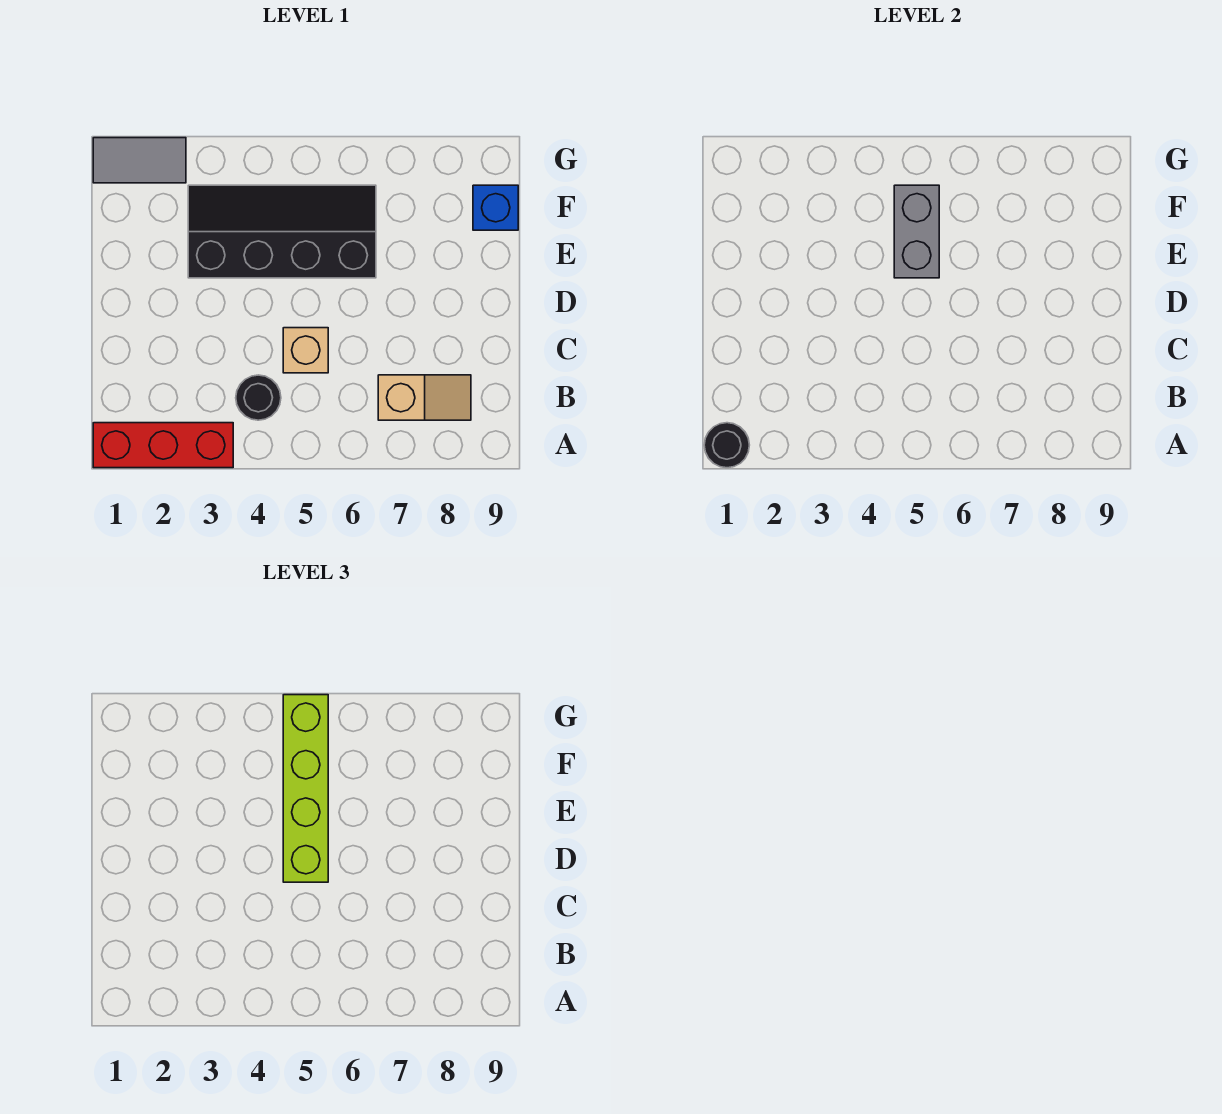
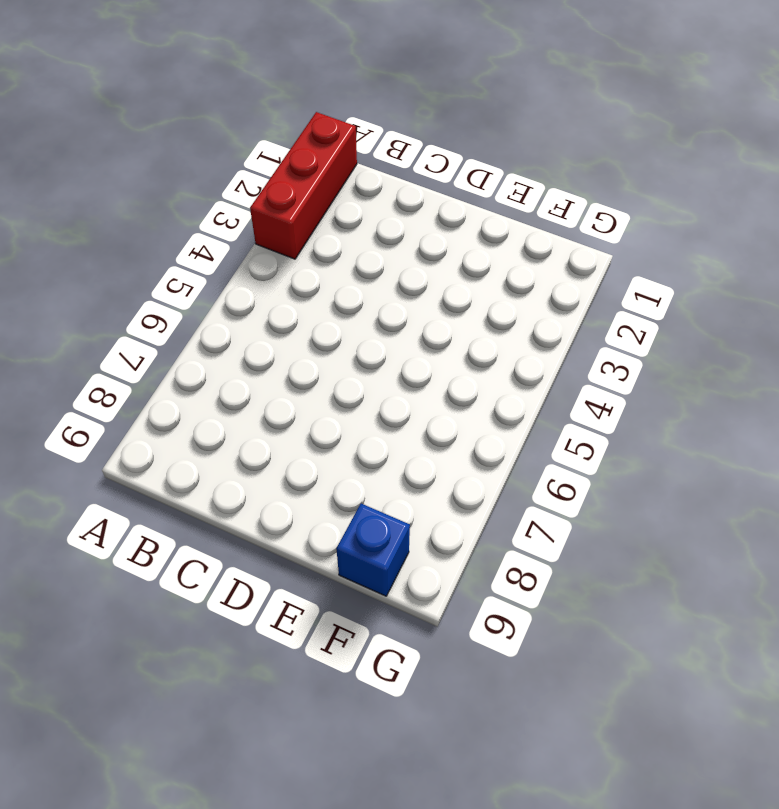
none -> black 1x1 round brick [236,375,281,420]
none -> tan 1x2 slope [378,375,471,420]

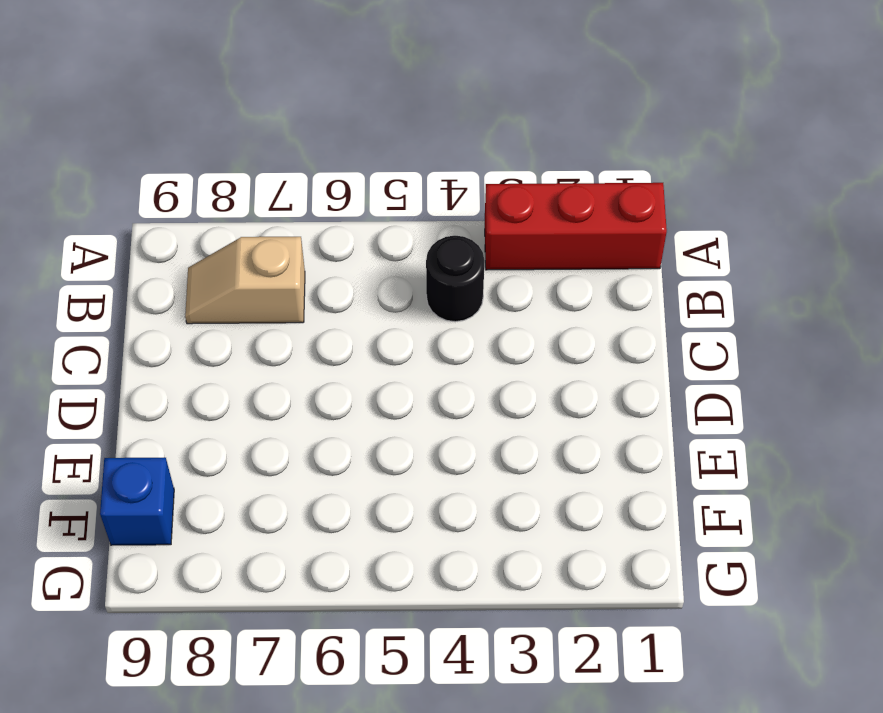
none -> tan 1x1 brick [283,328,328,373]
none -> black 2x4 slope [188,185,376,278]

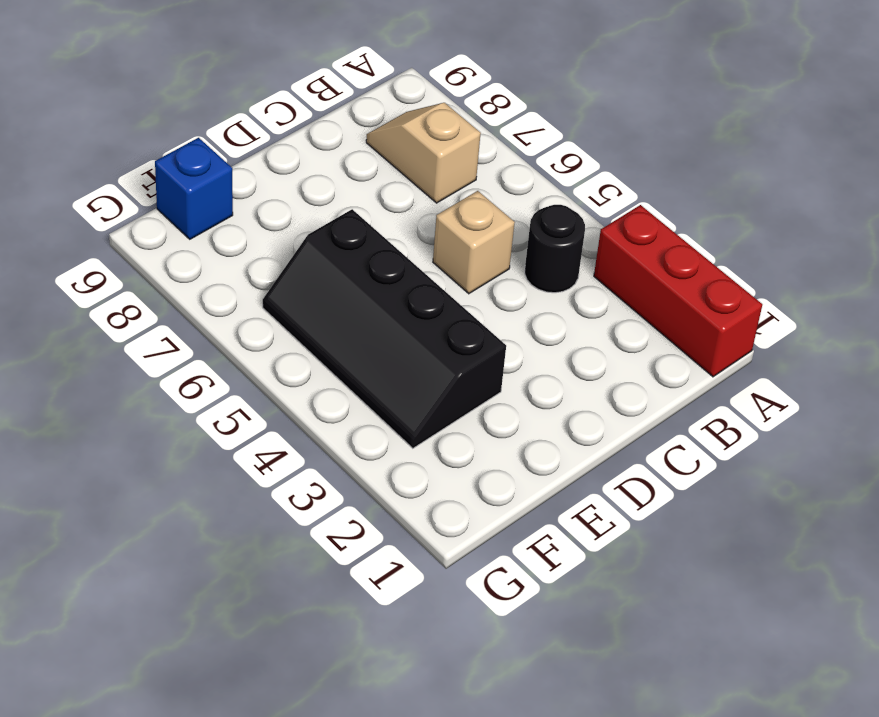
none -> grey 1x2 tile [93,138,186,183]
none -> black 1x1 round brick [704,423,749,468]

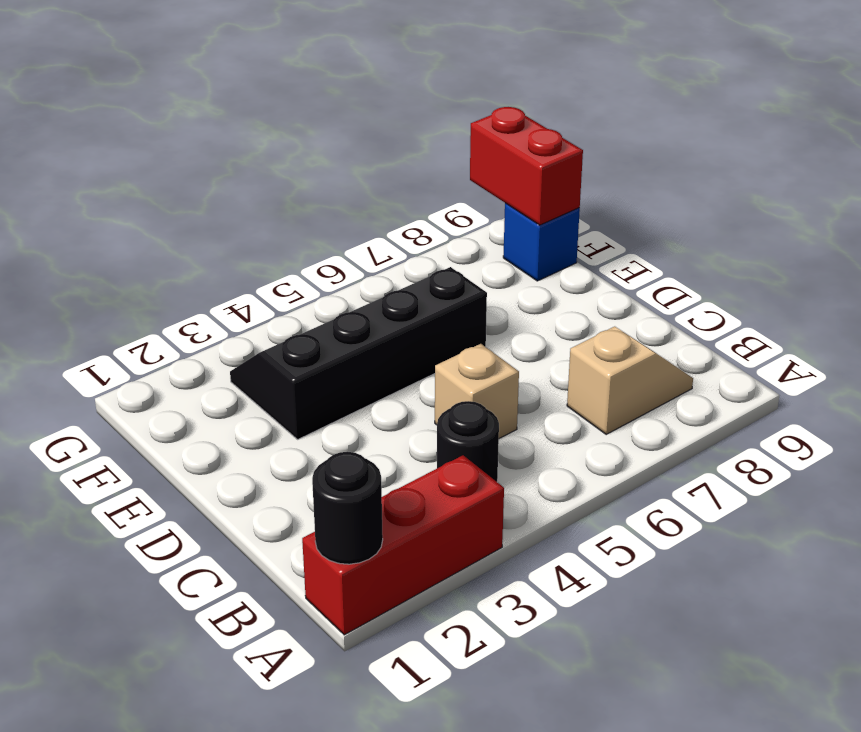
red 1x2 brick [470,107,583,225] -> none
none -> grey 1x2 tile [93,138,186,183]
none -> grey 1x2 brick [894,185,939,278]

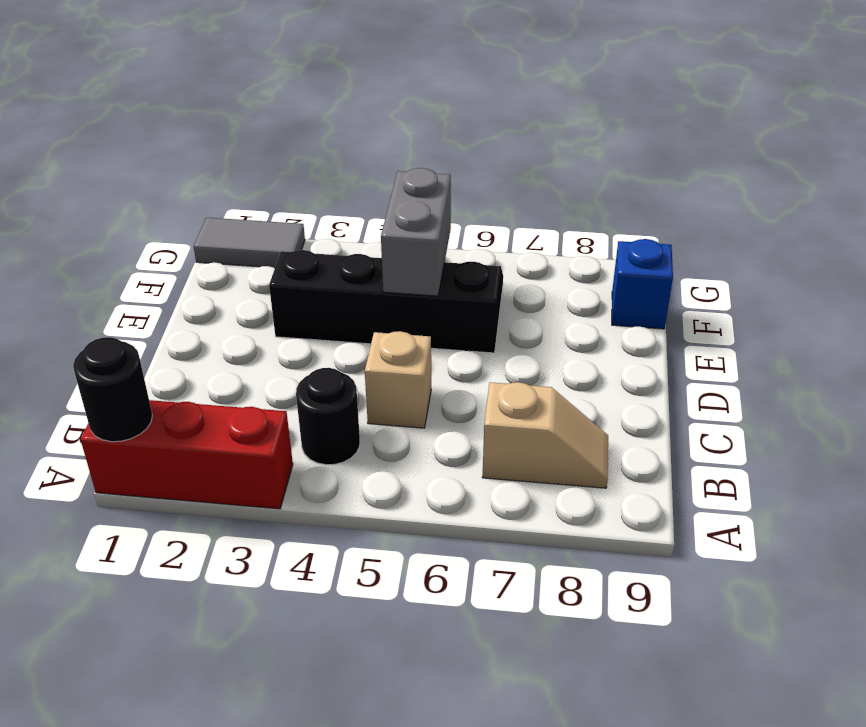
none -> lime 1x4 brick [283,695,328,882]

